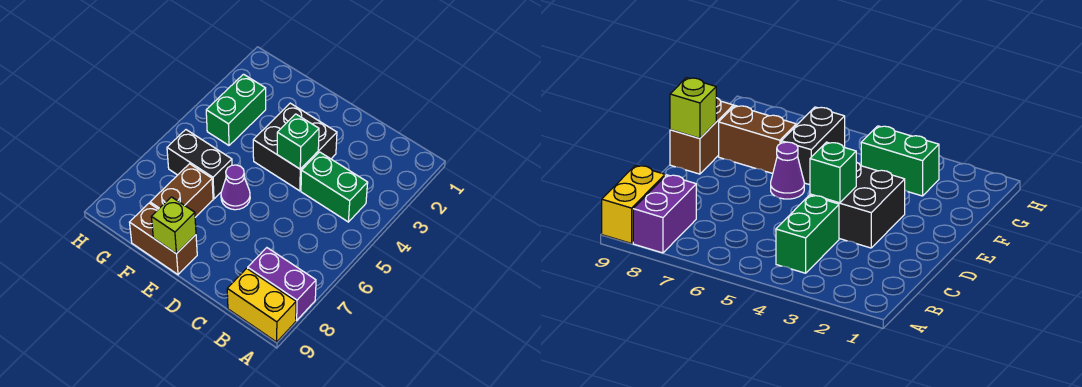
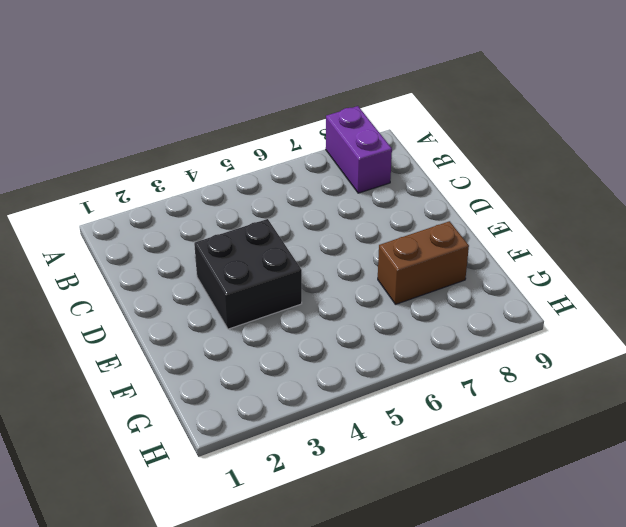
none -> yellow 1x2 brick [227,268,296,342]
none -> green 1x2 brick [301,152,368,222]

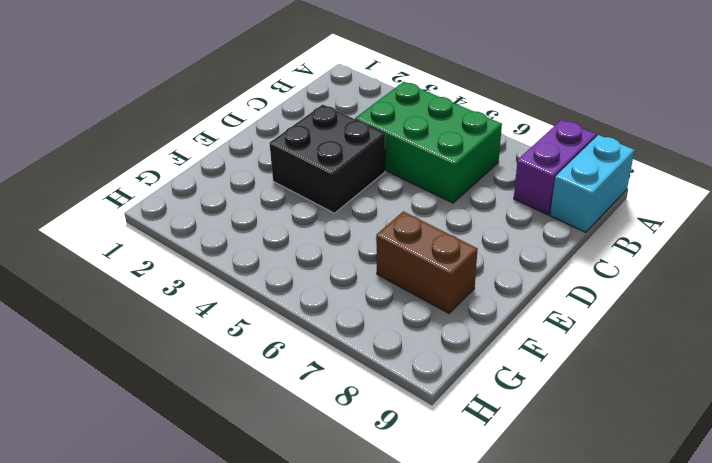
cyan 1x2 brick [550,135,635,232] -> yellow 1x2 brick [227,268,296,342]
green 2x3 brick [355,82,502,203] -> green 1x2 brick [301,152,368,222]
none -> purple 1x1 cone [221,165,250,210]
none -> brown 1x2 brick [129,203,197,274]

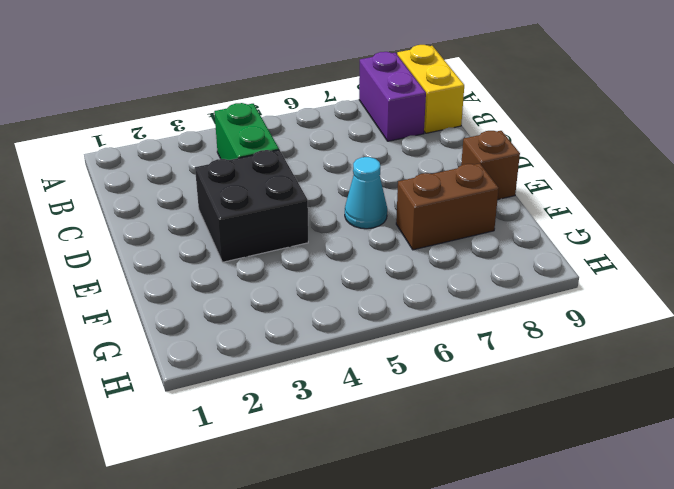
cyan 1x1 cone [345,157,387,229] -> purple 1x1 cone [221,165,250,210]
brown 1x1 brick [461,131,520,199] -> brown 1x2 brick [129,203,197,274]
none -> black 1x2 brick [167,130,232,199]
none -> green 1x2 brick [206,74,266,145]

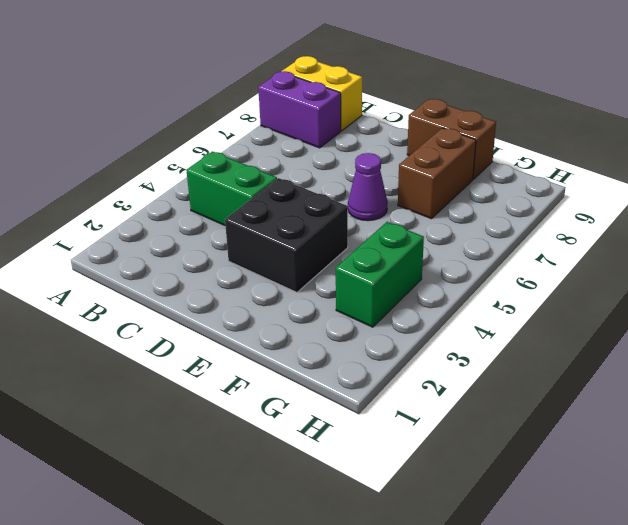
none -> black 1x2 brick [167,130,232,199]
none -> green 1x1 brick [277,114,319,169]

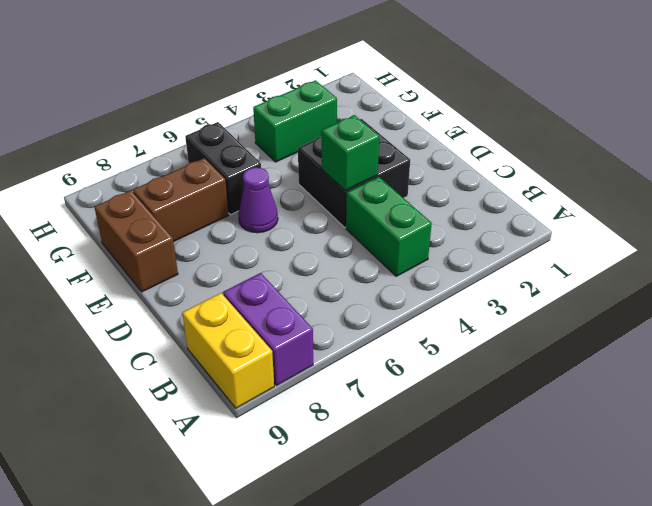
none -> lime 1x1 brick [151,197,196,254]

